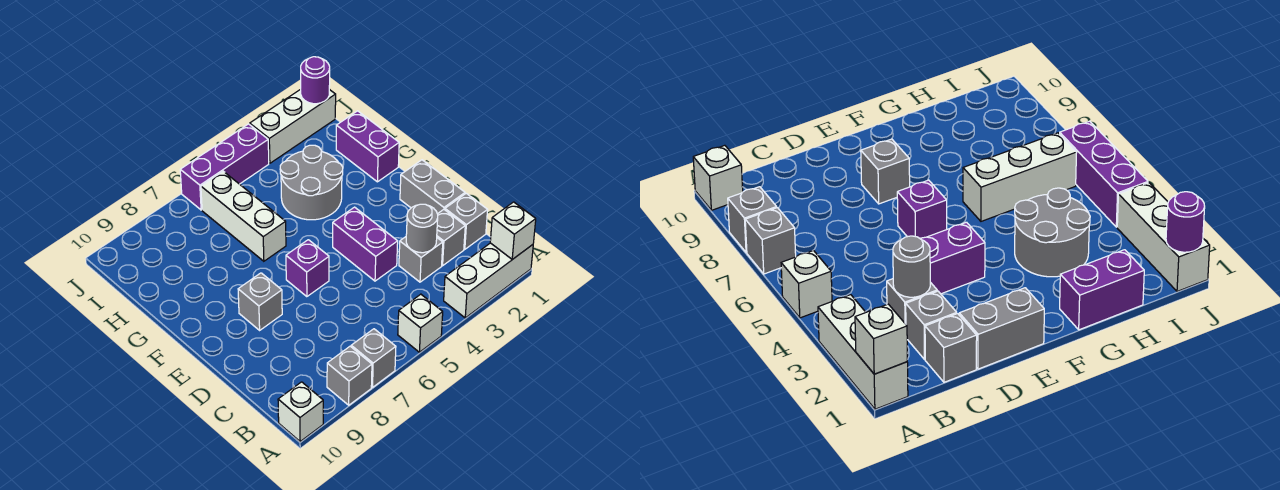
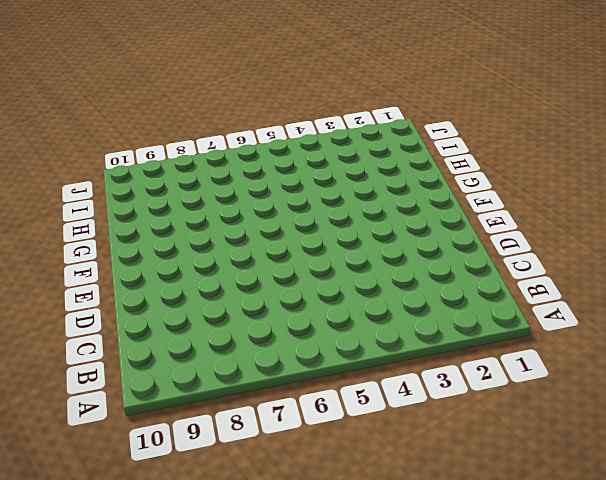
none -> white 1x3 brick [444,243,533,318]
none -> white 1x1 brick [398,294,443,352]
none -> grey 1x1 brick [351,329,396,387]

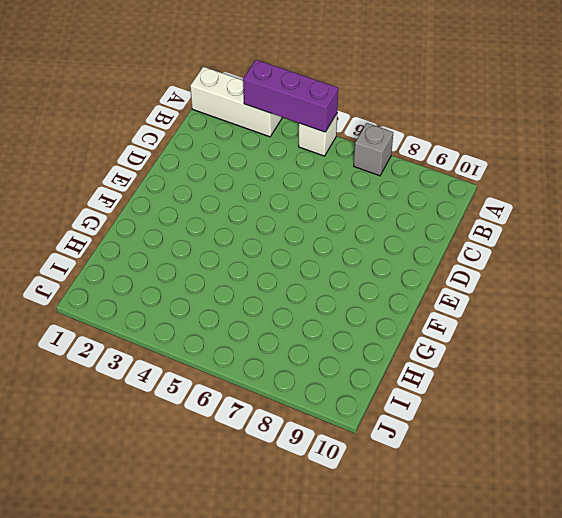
purple 1x3 brick [243,60,338,132] -> purple 1x3 brick moved to [180,124,269,210]
none -> grey 1x1 brick [327,346,372,405]
none -> white 1x1 brick [278,382,323,442]
none -> grey 1x1 brick [445,193,488,249]

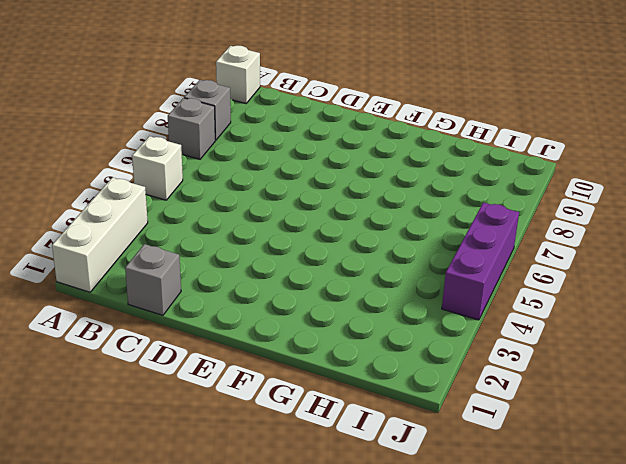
none -> grey 1x1 brick [437,210,465,266]
none -> grey 1x1 brick [399,237,443,282]
none -> grey 1x2 brick [400,160,465,214]

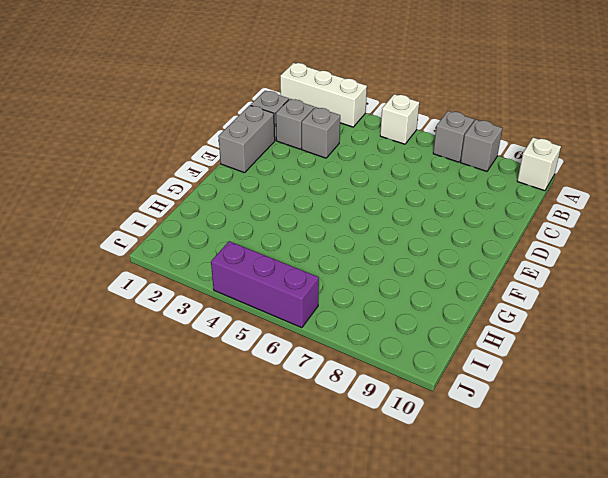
none -> purple 1x2 brick [333,207,398,281]
none -> purple 1x1 brick [286,240,329,297]
none -> grey 1x1 brick [238,273,282,330]

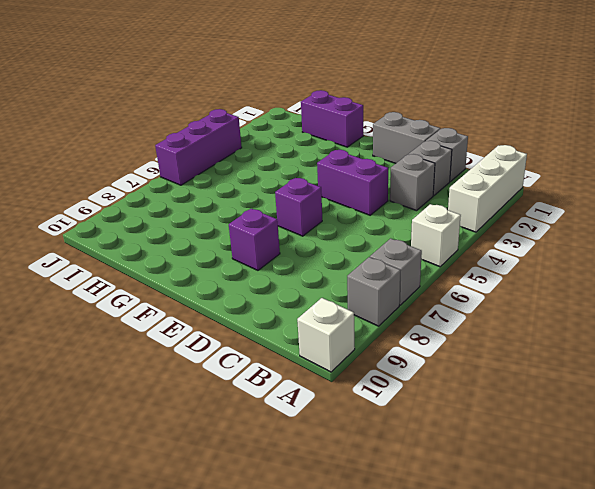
purple 1x1 brick [229,209,280,270] -> grey 1x1 brick [238,273,282,330]
none -> grey 2x2 round brick [280,145,343,220]
none -> white 1x3 brick [201,171,286,261]
none -> white 1x3 brick [250,89,336,163]

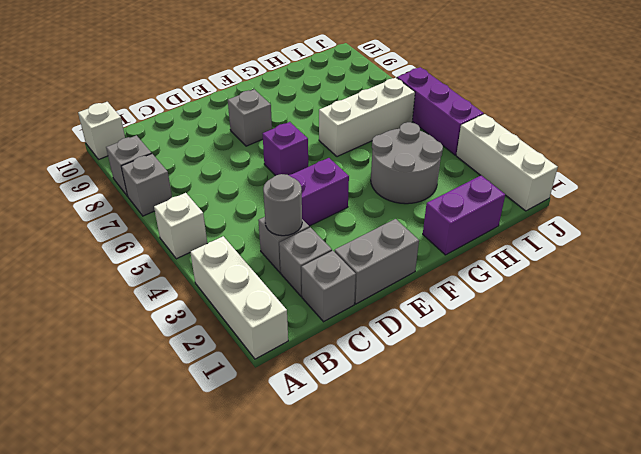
none -> white 1x1 brick [490,202,536,259]
none -> purple 1x1 round brick [301,57,330,104]

